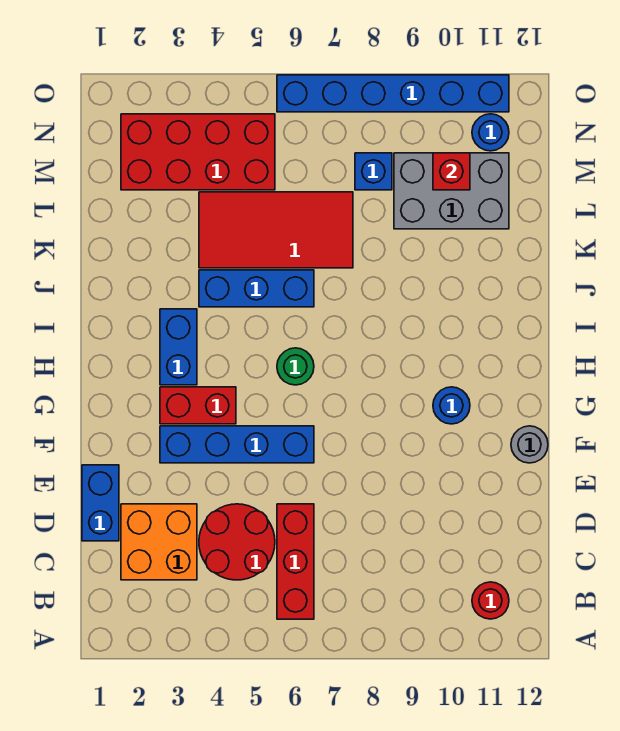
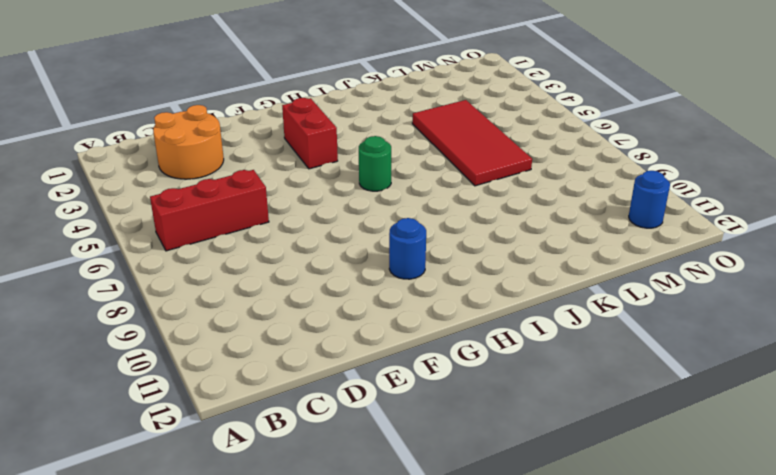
orange 2x2 round brick [153,105,224,179] -> orange 2x2 brick [121,504,197,580]
none -> red 1x1 round brick [472,582,509,619]
none -> red 2x2 round brick [199,504,275,580]
none -> blue 1x2 brick [82,465,119,541]

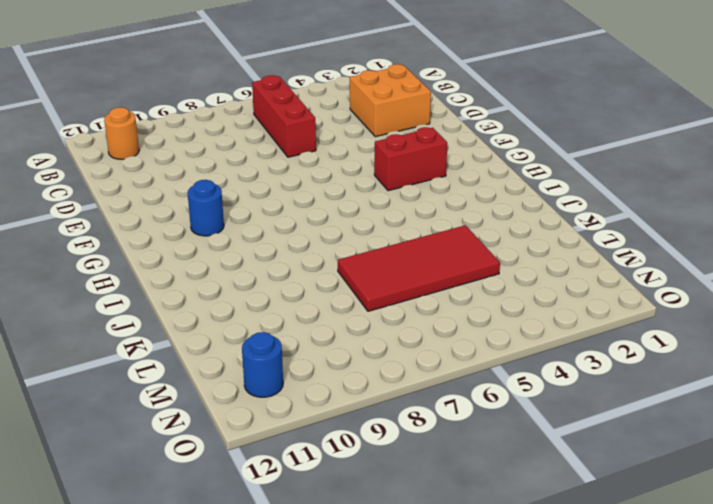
orange 1x1 round brick [104,107,139,159] -> red 1x1 round brick [472,582,509,619]
none -> red 2x2 round brick [199,504,275,580]
none -> blue 1x2 brick [82,465,119,541]
none -> blue 1x4 brick [160,426,314,463]

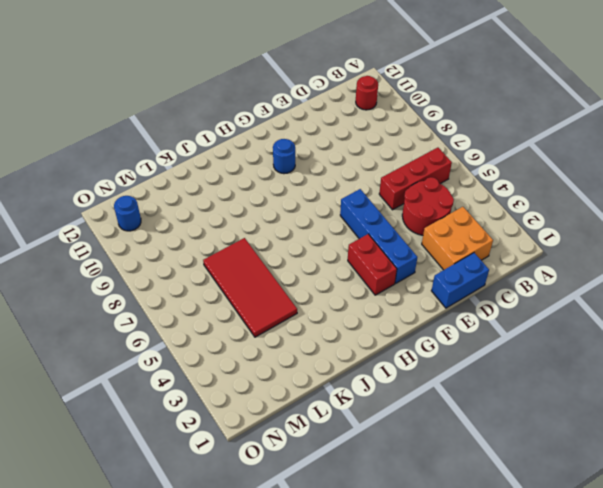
none -> grey 1x1 round brick [511,426,548,463]
none -> blue 1x2 brick [160,309,197,385]
none -> green 1x1 round brick [277,348,314,385]

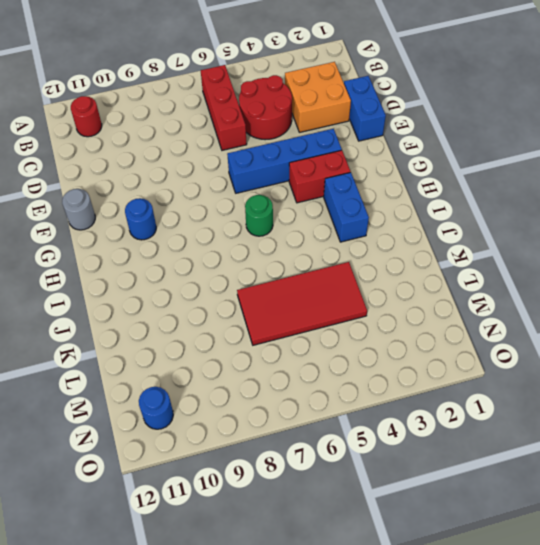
none -> blue 1x3 brick [199,270,314,307]
none -> grey 2x3 brick [394,153,509,229]
none -> red 2x4 brick [121,114,275,190]

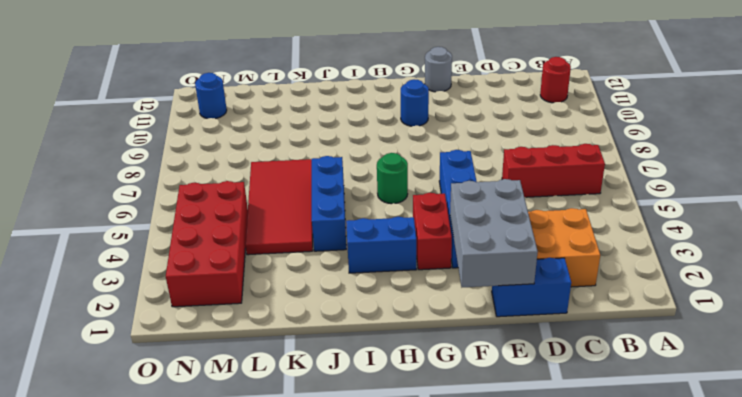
grey 2x3 brick [450,179,538,287] -> grey 2x3 brick moved to [394,153,509,229]
none -> red 2x2 round brick [199,504,275,580]
none -> blue 1x1 brick [355,153,392,190]
none -> blue 1x6 brick [277,75,509,112]

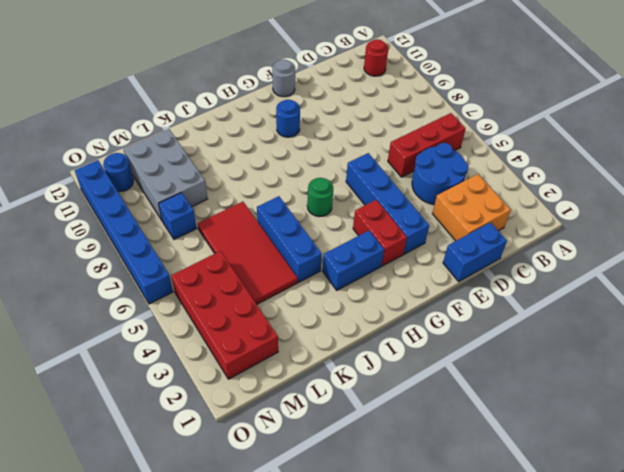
blue 2x2 round brick [412,143,468,205] -> red 2x2 round brick [199,504,275,580]
none -> red 1x1 brick [433,153,470,190]

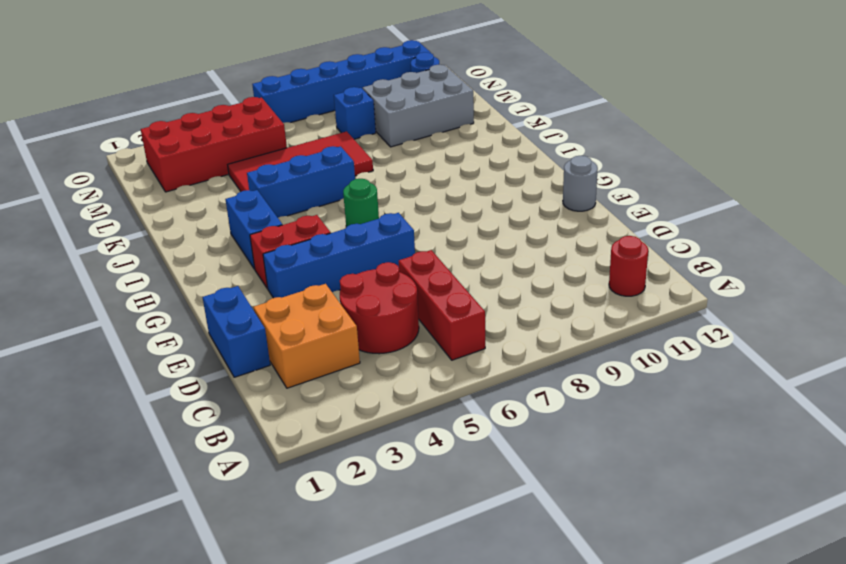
none -> blue 1x1 round brick [433,387,470,424]
none -> red 1x1 brick [433,153,470,190]

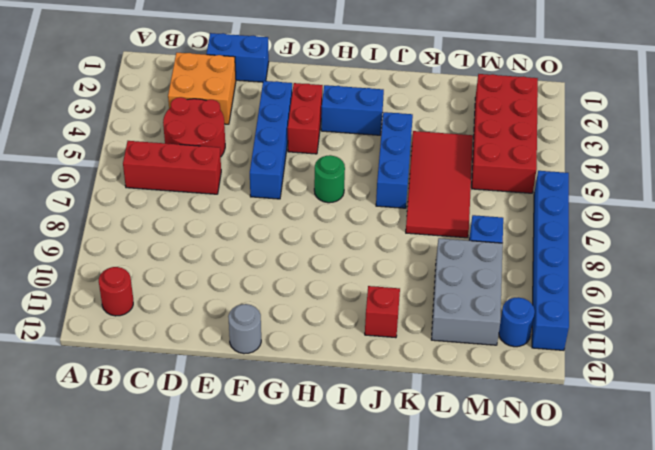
red 1x1 brick [365,286,400,338] -> red 1x1 brick moved to [433,153,470,190]
none -> blue 1x1 round brick [433,387,470,424]

